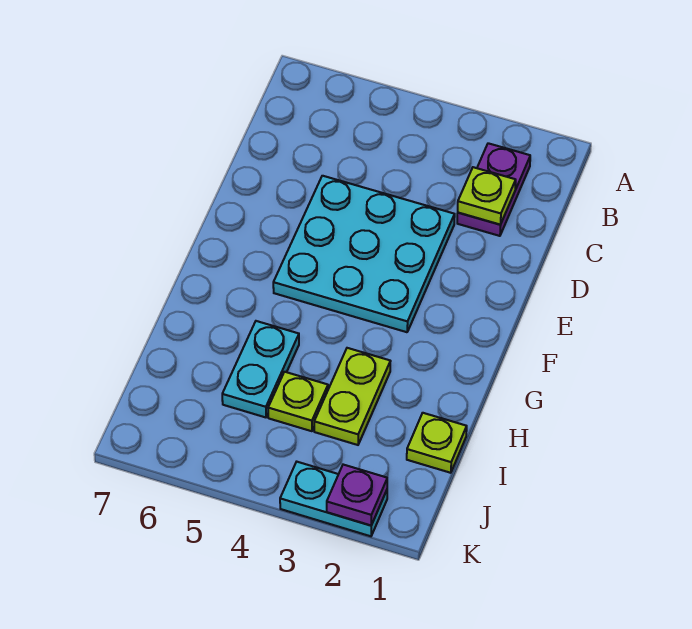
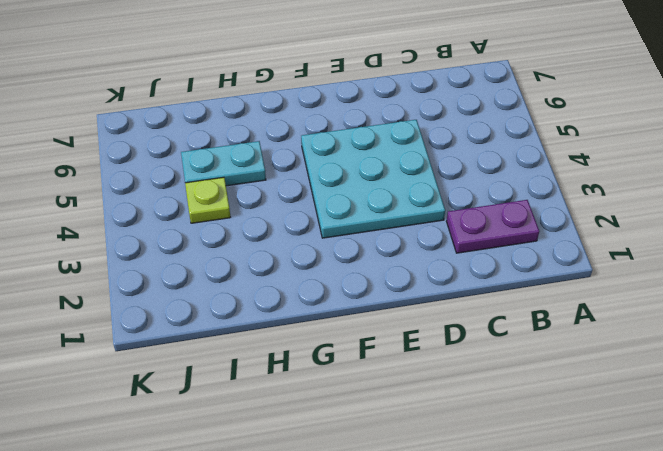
none -> lime 1x2 plate [314,348,391,445]
none -> lime 1x1 plate [407,413,467,473]

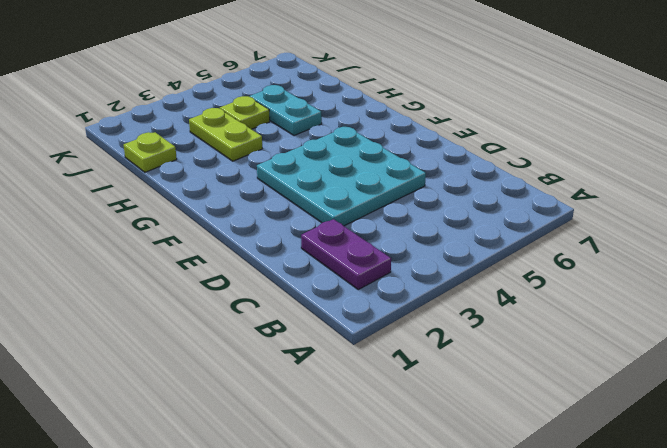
none -> cyan 1x2 plate [280,462,387,536]
none -> lime 1x1 plate [458,167,516,225]

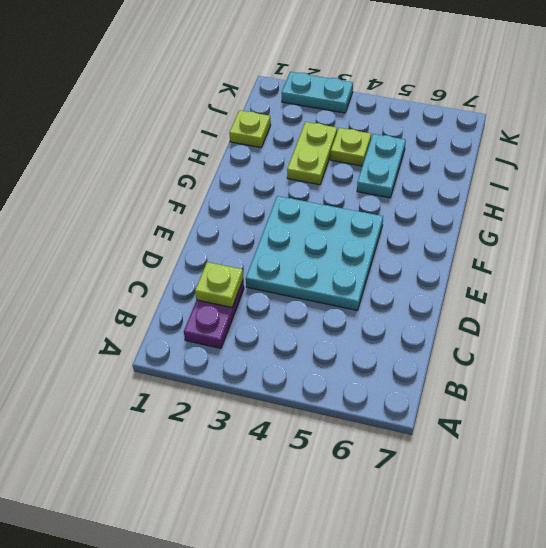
none -> purple 1x1 plate [327,465,387,525]

